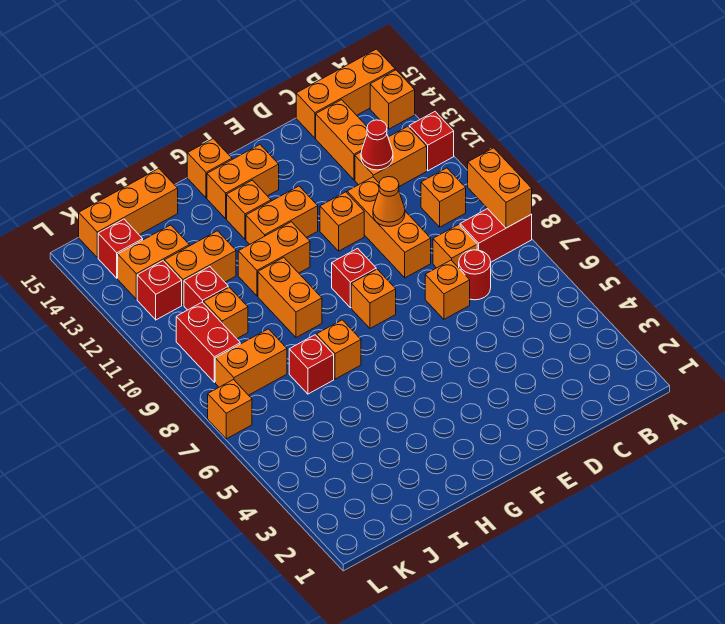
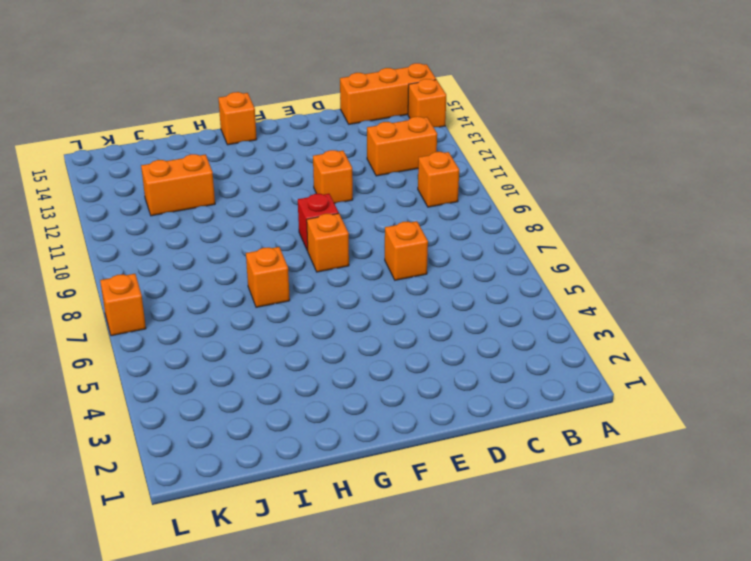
none -> red 1x2 brick [460,209,532,262]
none -> red 1x1 brick [409,112,454,171]
none -> red 1x1 round brick [459,250,491,300]
none -> orange 1x1 brick [433,224,477,268]

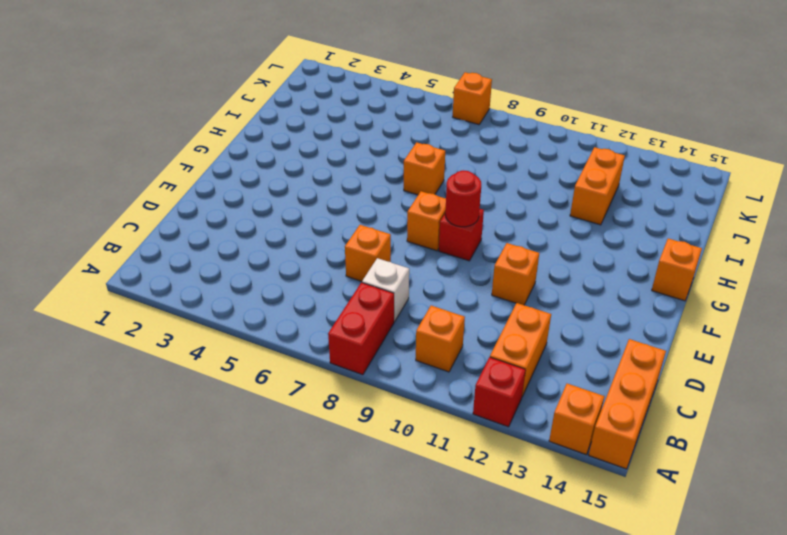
white 1x1 brick [362,258,409,322] -> orange 1x1 brick [433,224,477,268]
red 1x1 round brick [445,171,481,227] -> red 1x1 round brick moved to [459,250,491,300]
none -> orange 1x2 brick [316,100,367,180]
none -> orange 1x3 brick [347,177,431,278]
none -> orange 1x2 brick [246,186,318,244]
none -> orange 1x2 brick [207,145,279,218]

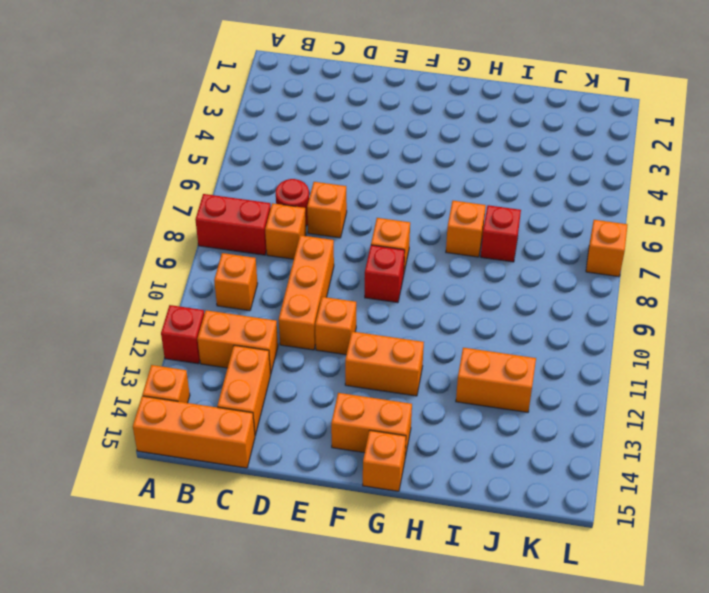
none -> orange 1x2 brick [238,222,310,296]
none -> orange 1x1 brick [227,180,271,239]
none -> orange 1x2 brick [258,257,322,338]
none -> orange 1x3 brick [79,169,178,257]

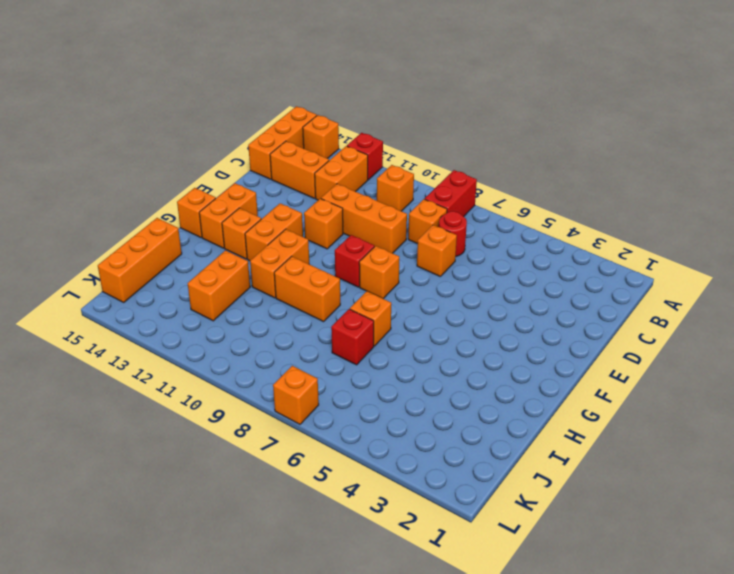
none -> orange 1x2 brick [215,329,287,395]
none -> orange 1x1 brick [203,287,248,339]
none -> red 1x1 brick [184,267,228,310]
none -> orange 1x2 brick [118,225,189,299]

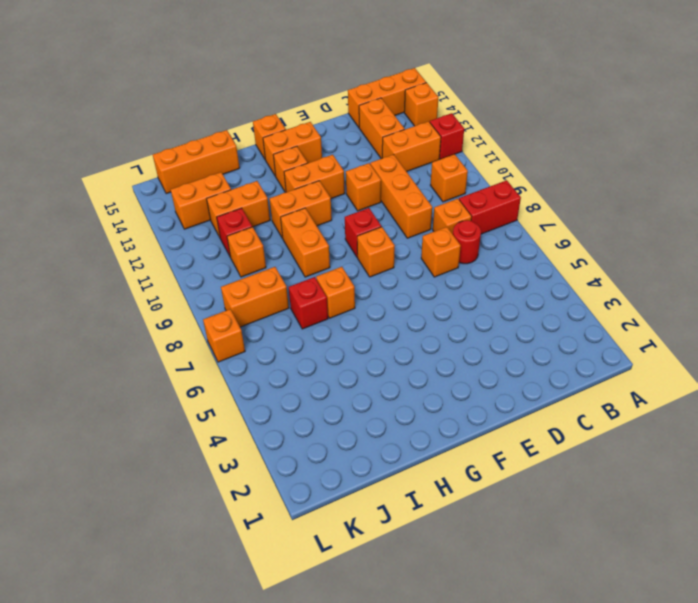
none -> red 1x2 brick [176,302,240,382]
none -> red 1x1 brick [137,261,182,320]
none -> red 1x1 brick [98,219,143,278]
none -> orange 1x2 brick [468,148,532,228]

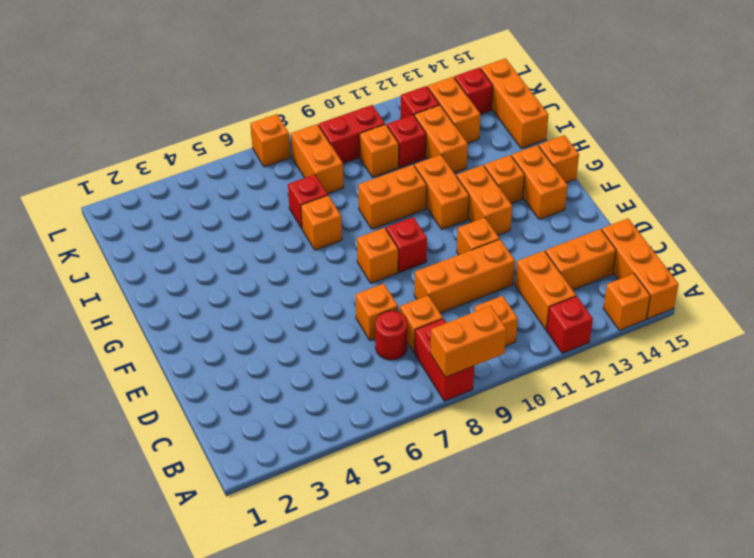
none -> red 1x1 cone [361,120,393,170]
none -> orange 1x1 cone [373,177,405,227]

